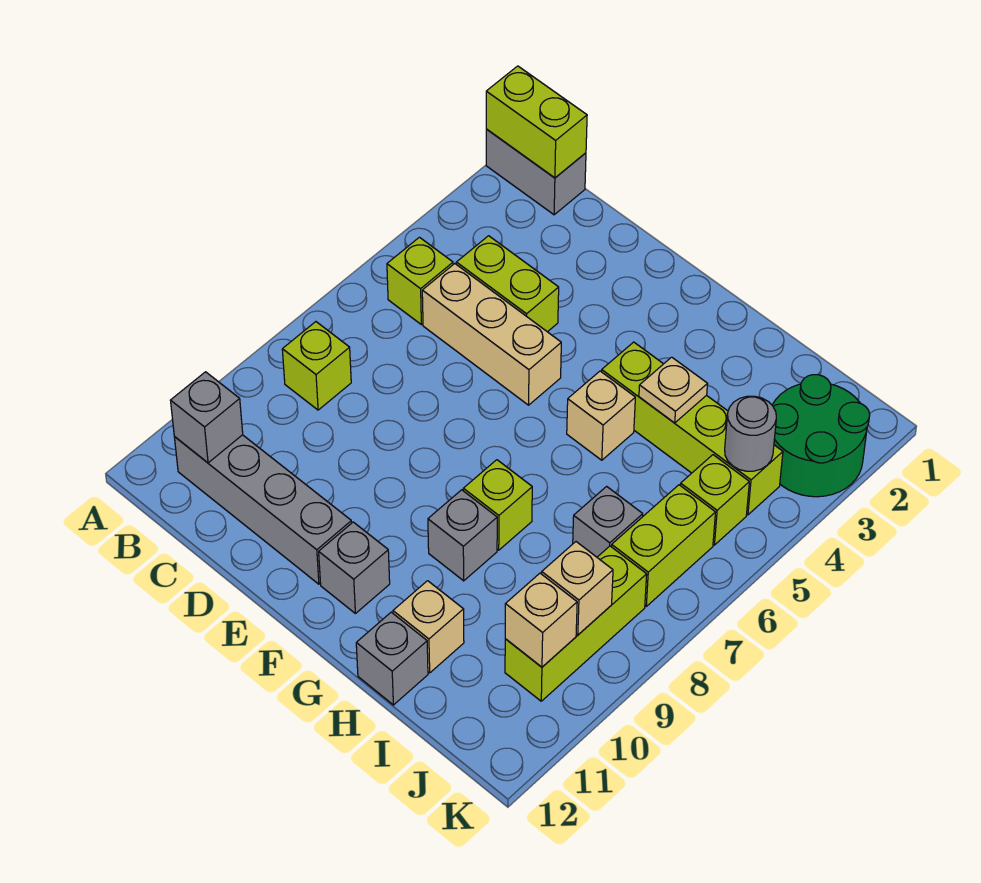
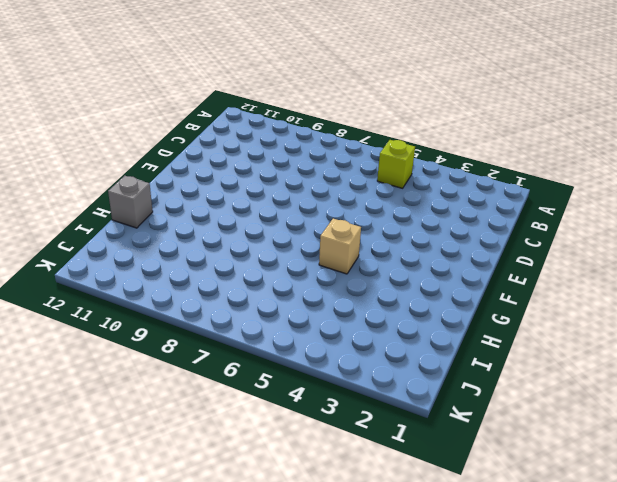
none -> grey 1x2 brick [486,129,586,215]
none -> lime 1x1 brick [282,322,351,410]
none -> grey 1x4 brick [174,435,352,584]

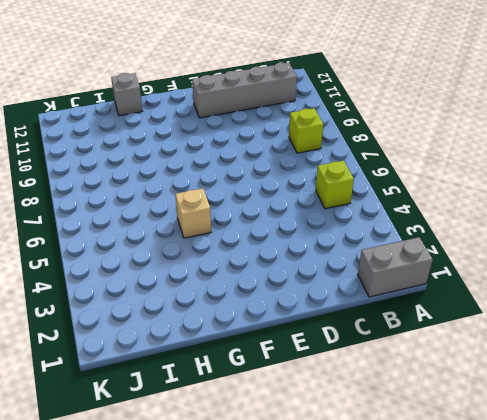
none -> lime 1x2 brick [456,236,559,332]
none -> tan 1x3 brick [422,264,561,405]
none -> grey 1x1 brick [319,522,390,613]

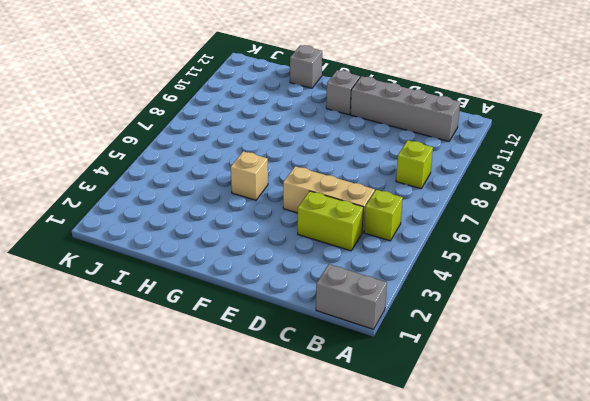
none -> lime 1x4 brick [602,342,783,515]
none -> lime 1x1 brick [463,460,532,550]
none -> grey 1x1 brick [428,490,497,581]

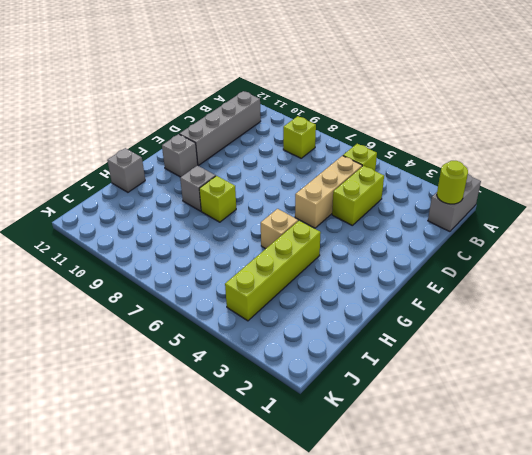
lime 1x1 round brick [437,161,468,204] -> lime 1x2 brick [486,66,587,178]
none -> tan 1x1 brick [393,581,464,673]
none -> grey 1x1 brick [573,486,643,557]
none -> green 2x2 round brick [772,375,870,497]

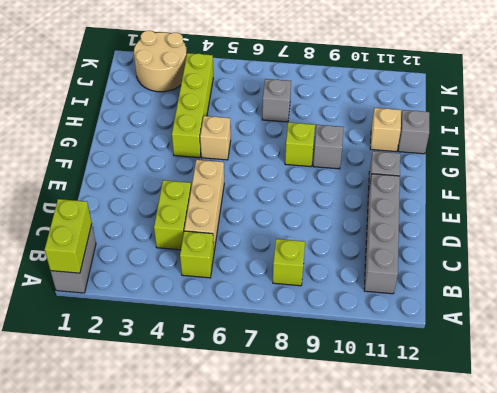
tan 2x2 round brick [134,31,187,92] -> green 2x2 round brick [772,375,870,497]
none -> lime 1x1 brick [680,455,749,545]
none -> lime 1x2 brick [612,485,716,606]
none -> lime 1x3 brick [505,546,647,701]

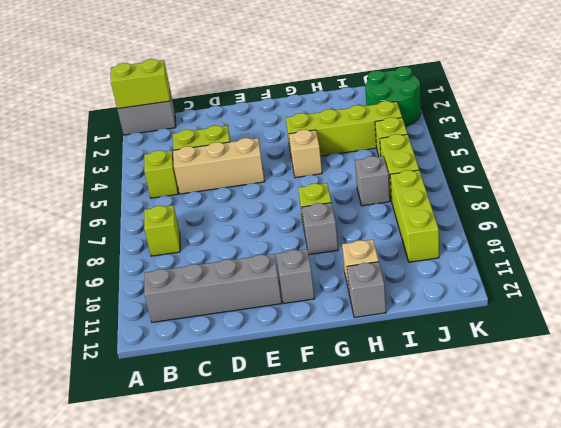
none -> grey 1x1 brick [170,372,243,463]
none -> tan 1x1 plate [639,357,708,423]
none -> grey 1x1 round brick [725,396,776,471]

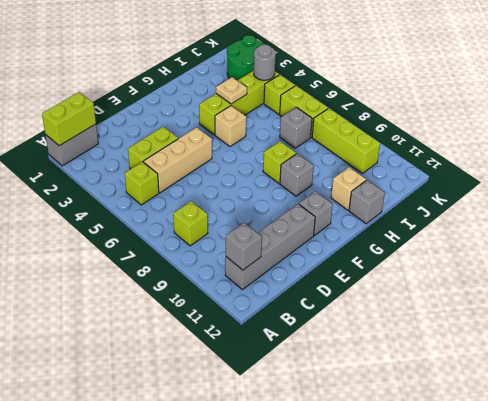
none -> tan 1x1 brick [542,542,613,635]
none -> tan 1x1 brick [505,573,577,667]

